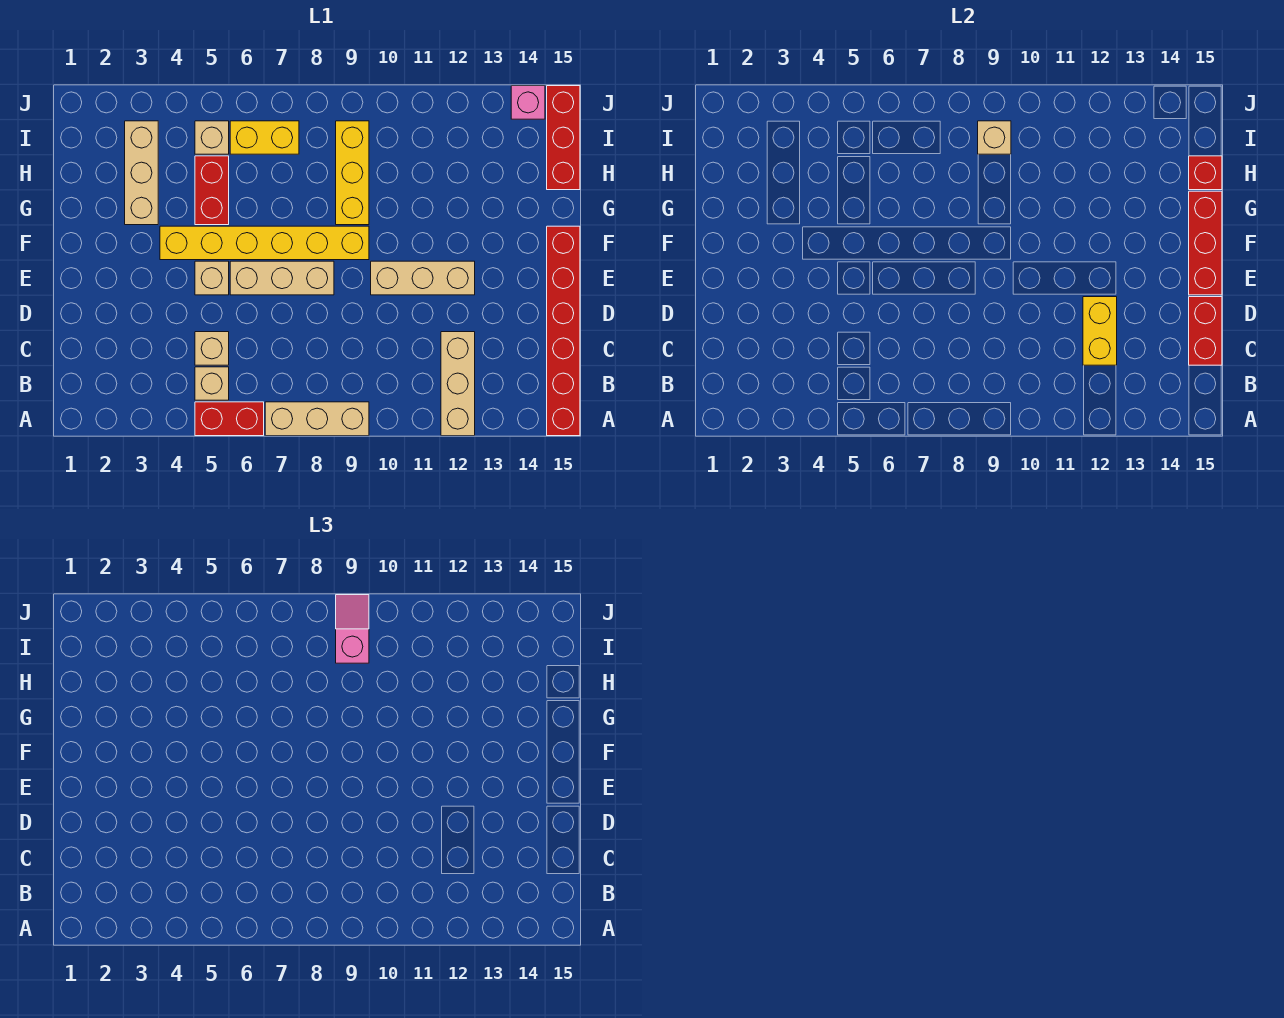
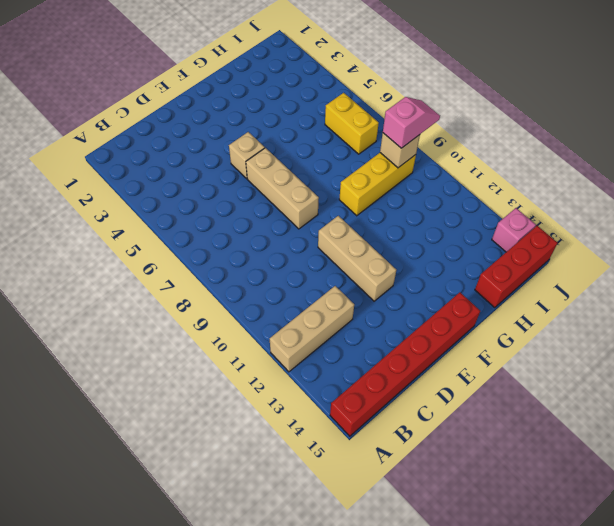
none -> red 1x2 brick [195,402,264,436]
none -> tan 1x3 brick [265,402,369,436]
none -> tan 1x1 brick [195,367,229,400]

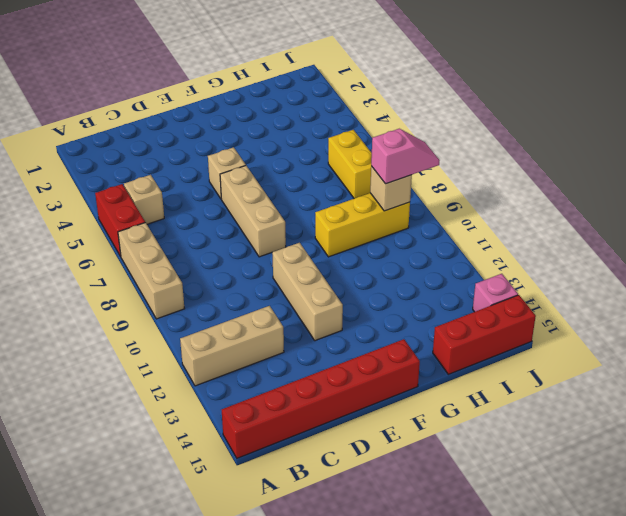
none -> tan 1x1 brick [195,332,229,365]
none -> yellow 1x6 brick [160,226,369,260]
none -> tan 1x3 brick [125,121,158,225]

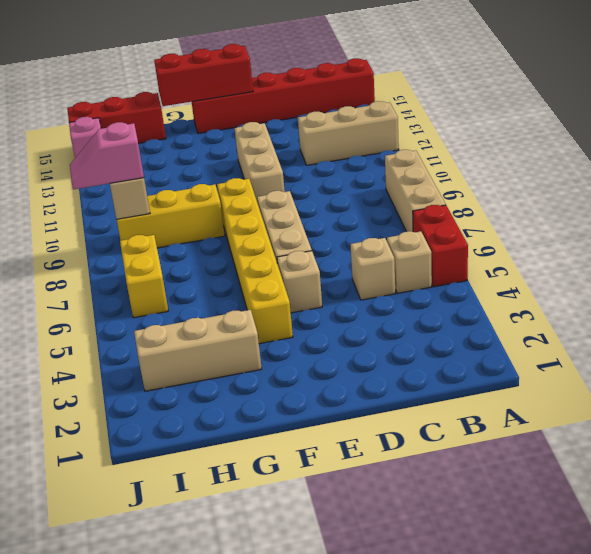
none -> red 1x2 brick [195,156,229,225]
none -> tan 1x1 brick [195,121,229,154]
none -> yellow 1x2 brick [1083,297,1117,365]

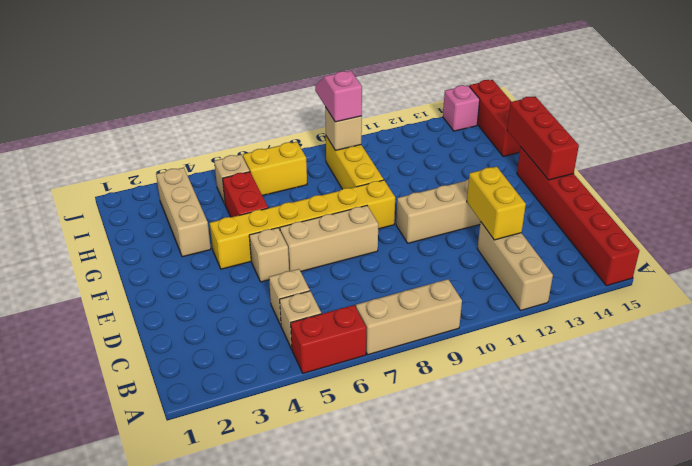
none -> red 1x2 brick [1189,297,1222,365]
none -> red 1x1 brick [1189,156,1222,190]

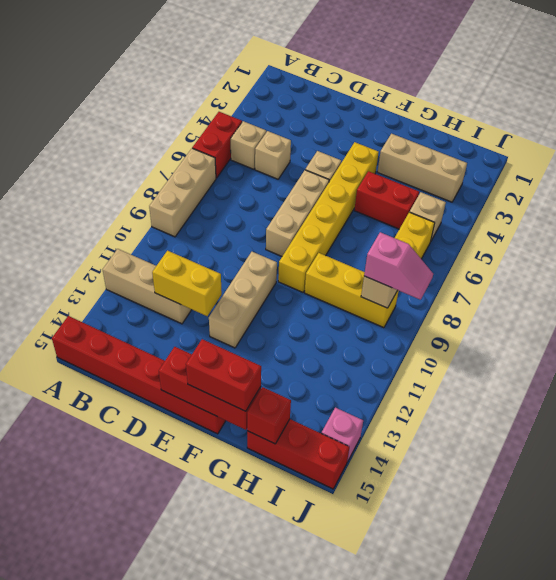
red 1x2 brick [186,339,261,411] -> red 1x2 brick moved to [1189,297,1222,365]

